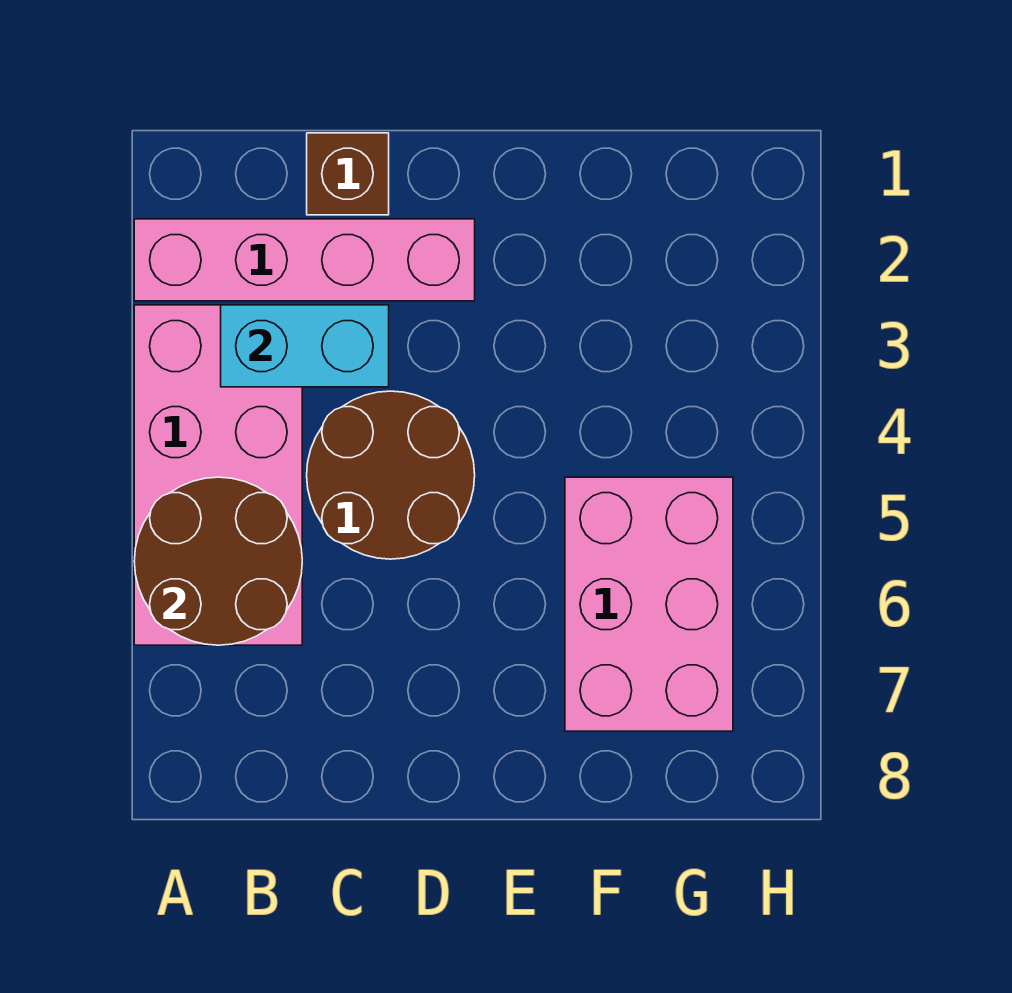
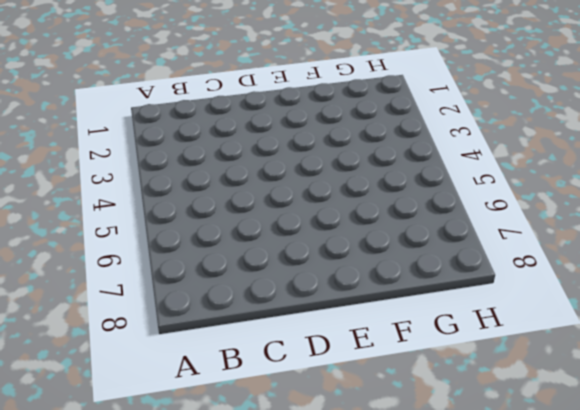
none -> pink 1x4 brick [134,219,475,301]
none -> pink 2x4 brick [134,305,302,645]

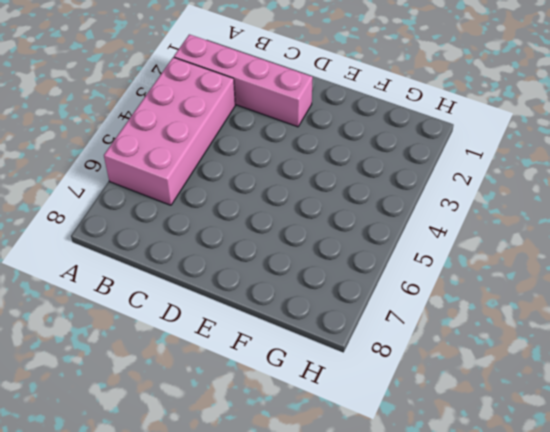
none -> brown 1x1 brick [307,133,389,215]
none -> brown 2x2 round brick [307,391,475,559]

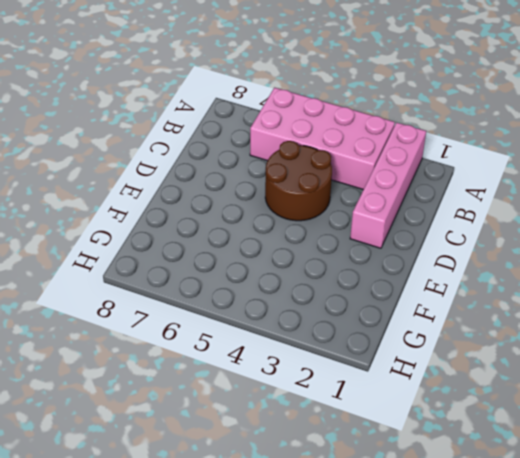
none -> brown 1x1 brick [307,133,389,215]
none -> pink 2x3 brick [565,477,733,731]

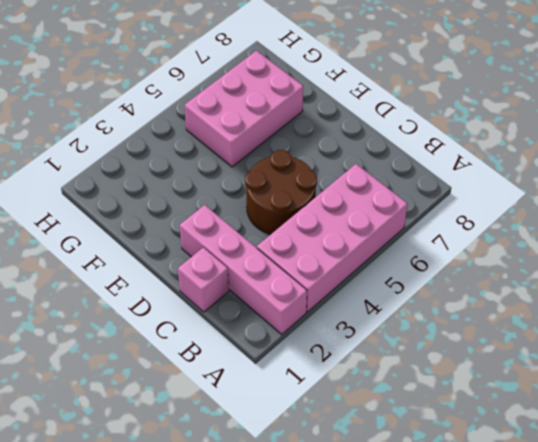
pink 1x1 brick [178,247,229,312] -> brown 1x1 brick [307,133,389,215]
none -> brown 2x2 round brick [134,477,302,645]
none -> cyan 1x2 brick [221,305,389,387]

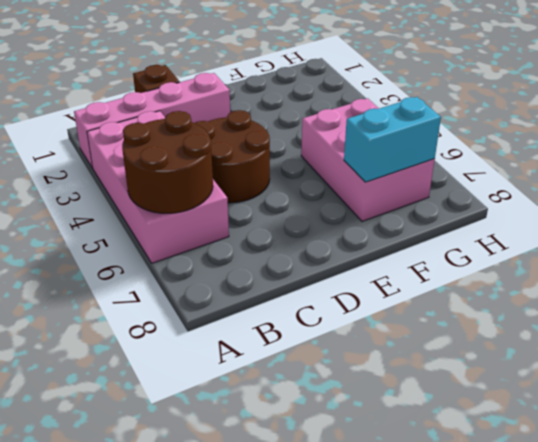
cyan 1x2 brick [344,97,441,182] -> cyan 1x2 brick moved to [221,305,389,387]

